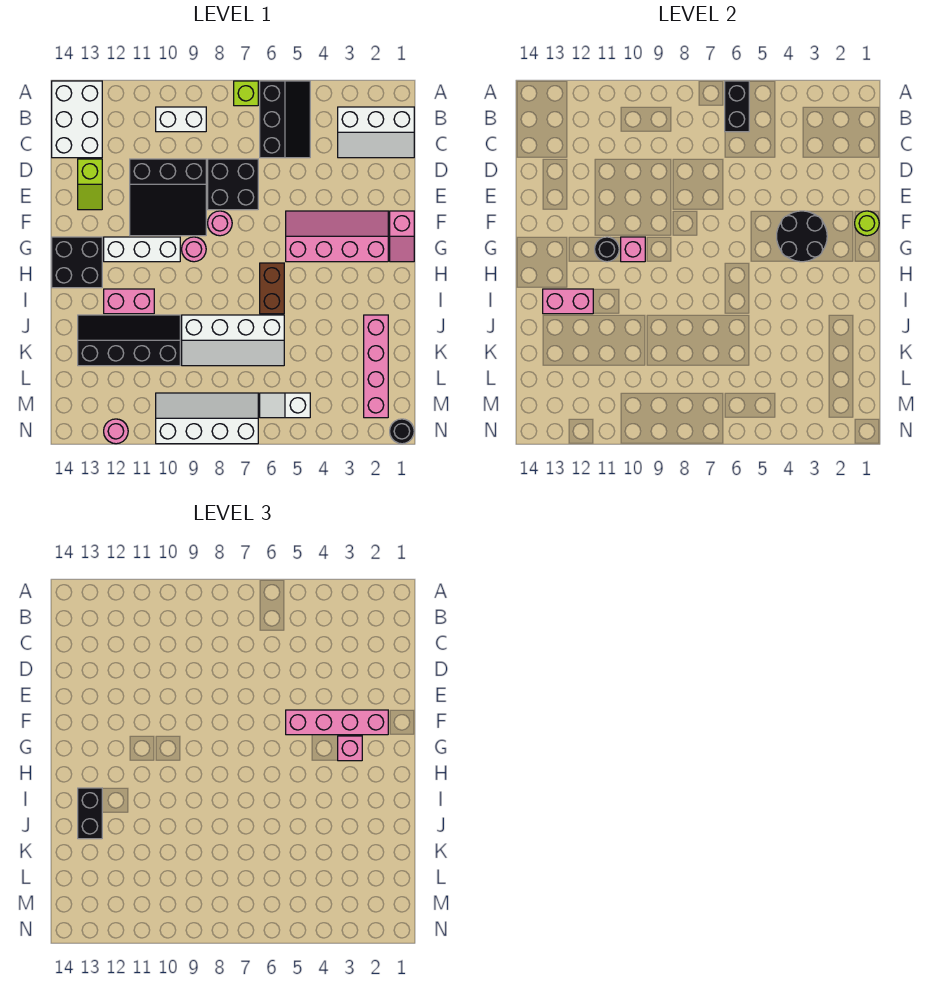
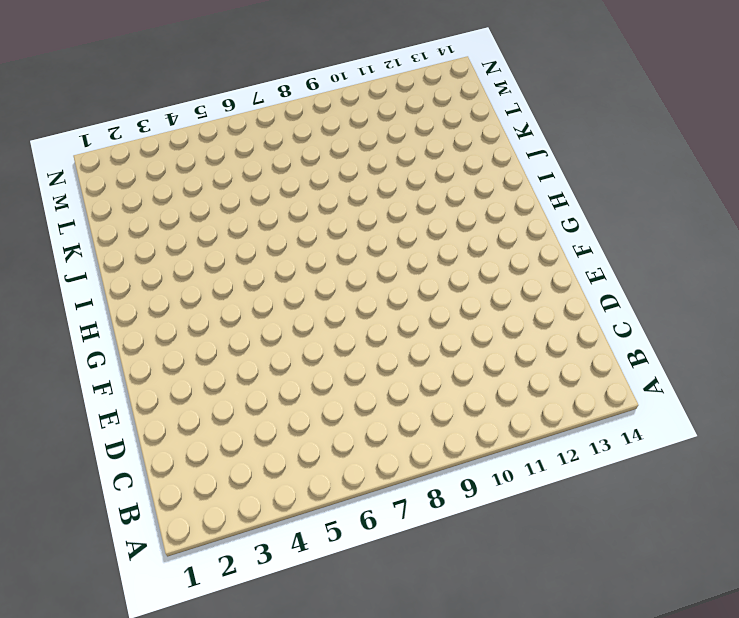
none -> black 2x3 slope [260,81,310,158]
none -> lime 1x1 brick [234,81,258,106]
none -> white 2x3 brick [52,81,102,158]
none -> white 2x3 slope [338,107,414,158]

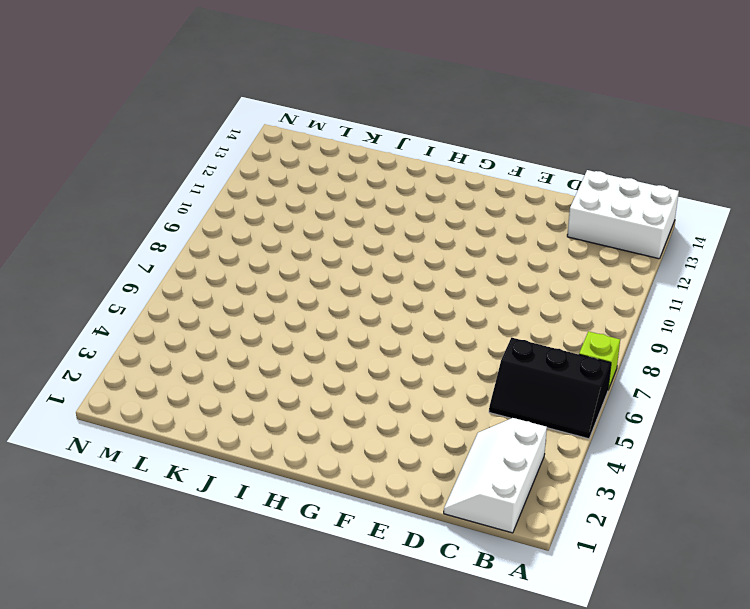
none -> white 1x2 brick [156,107,206,132]
none -> black 2x2 brick [208,159,258,210]
none -> black 3x3 slope [130,159,206,236]
none -> lime 1x2 slope [78,159,102,210]

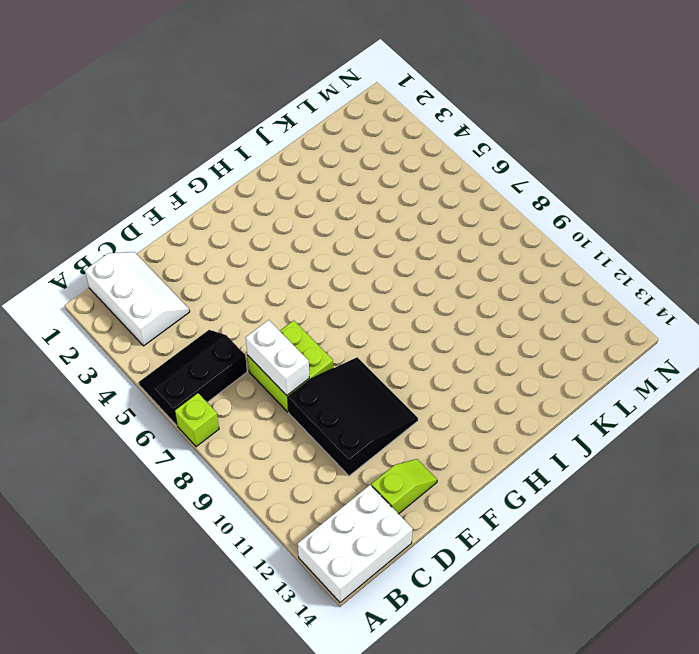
lime 2x2 brick [247,320,333,412] -> black 2x2 brick [208,159,258,210]
white 1x2 brick [246,320,309,395] -> white 1x2 brick moved to [156,107,206,132]
none -> pink 1x2 slope [390,211,414,262]
none -> pink 2x4 slope [286,211,388,262]
none -> pink 1x1 round brick [208,211,232,236]
none -> pink 1x1 round brick [182,237,206,262]

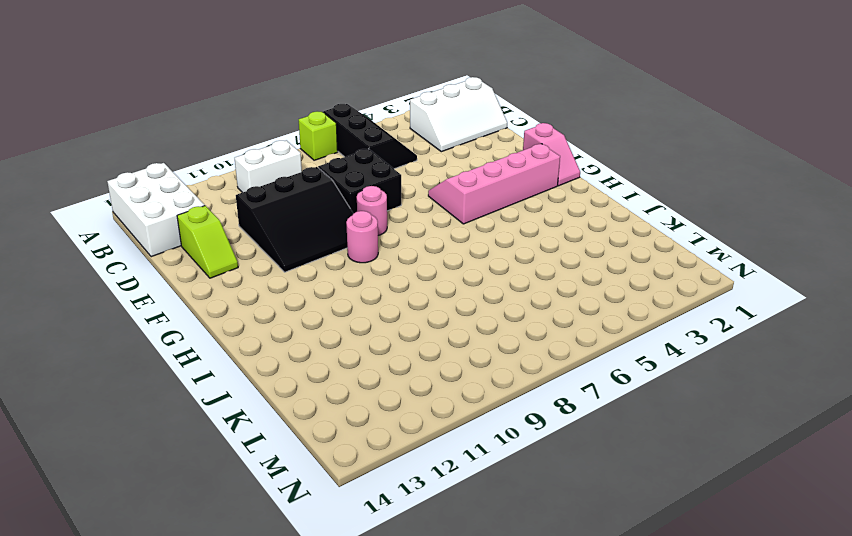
none -> white 1x3 brick [104,237,180,262]
none -> black 2x2 brick [52,237,102,288]
none -> brown 1x2 brick [260,263,284,314]
none -> pink 1x2 brick [104,289,154,314]

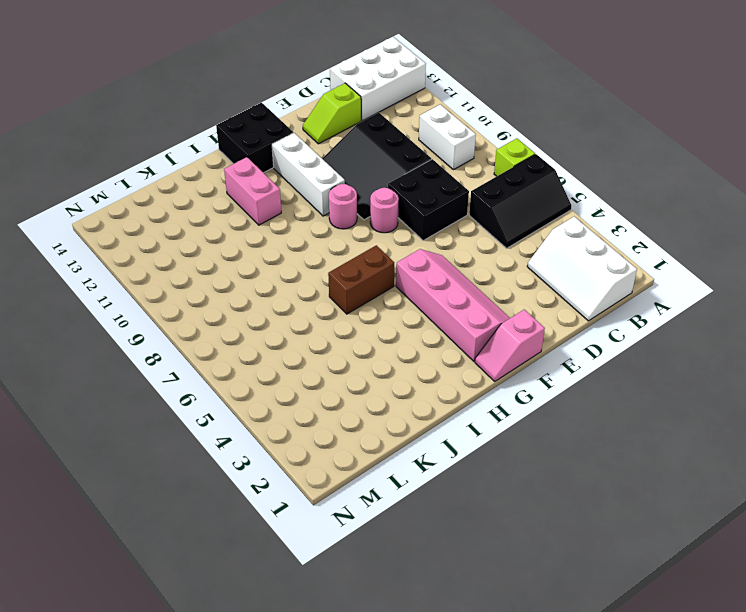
none -> pink 1x4 brick [364,315,388,418]
none -> white 2x4 slope [182,315,284,366]
none -> black 2x4 slope [78,315,180,366]
none -> white 1x2 slope [260,393,310,418]

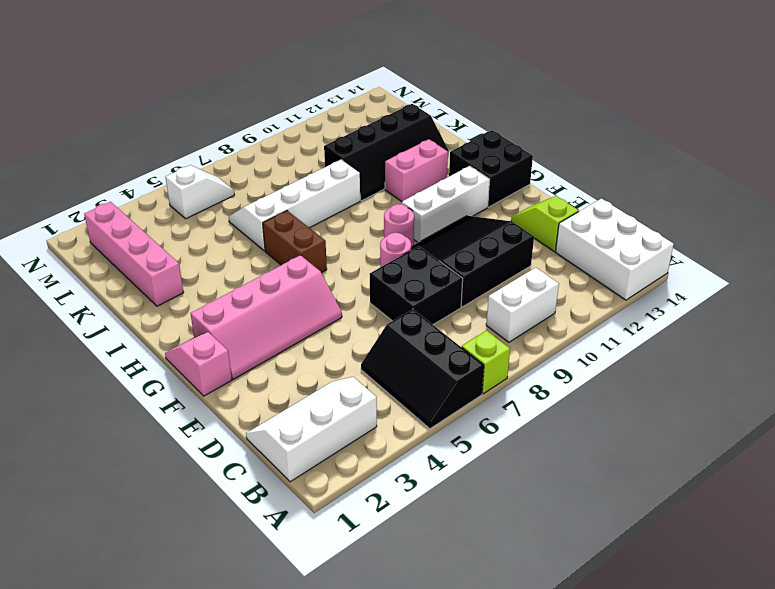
none -> white 2x4 slope [156,393,258,444]
none -> black 1x1 round brick [390,419,414,444]
none -> pink 1x1 round brick [104,419,128,444]
none -> black 1x2 brick [725,81,749,132]

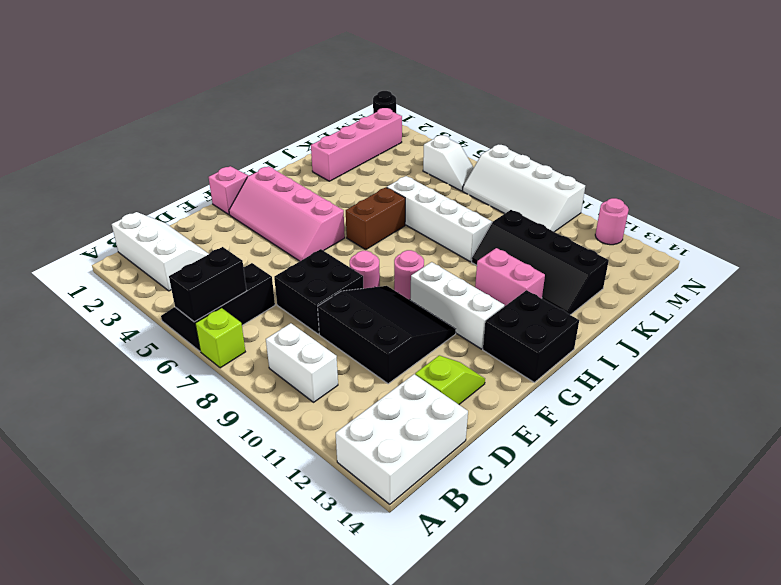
none -> lime 1x1 round brick [855,211,879,236]
none -> black 2x2 round brick [777,211,827,262]
none -> pink 1x1 brick [621,237,645,262]
none -> black 1x1 round brick [595,237,619,262]

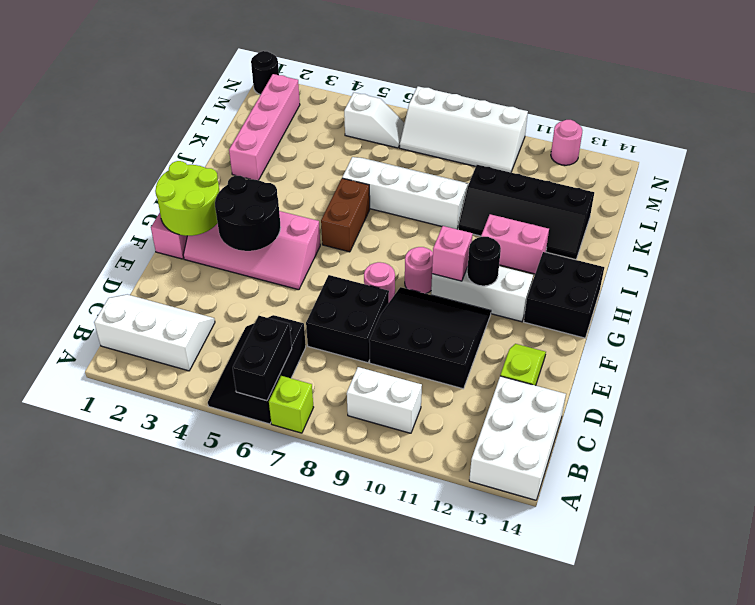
lime 2x2 round brick [155,161,220,236] -> lime 1x1 round brick [855,211,879,236]
none -> pink 1x2 brick [543,289,593,314]
none -> pink 1x4 brick [286,710,388,735]
none -> pink 1x1 brick [338,736,362,761]
none -> black 1x2 brick [78,788,102,839]

